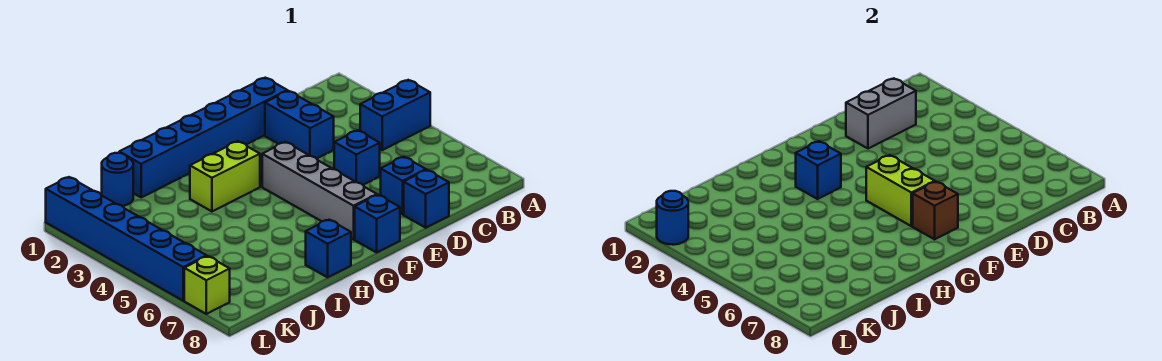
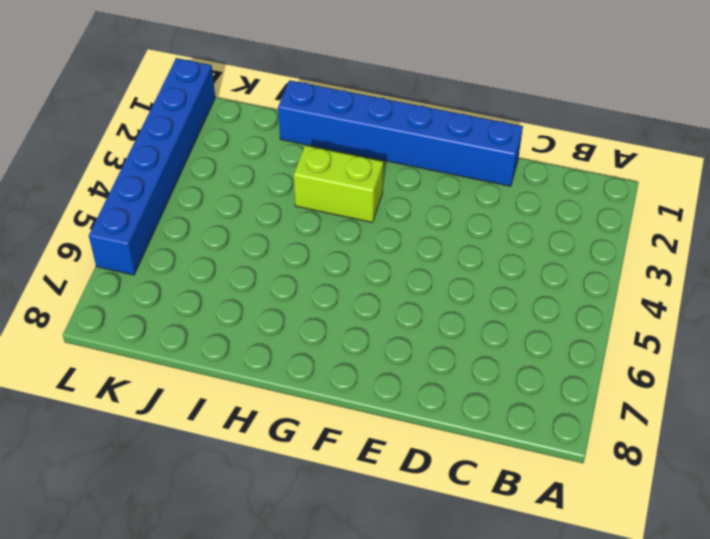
none -> blue 1x2 brick [360,80,430,150]
none -> blue 1x2 brick [265,91,334,159]
none -> blue 1x1 brick [334,130,380,185]

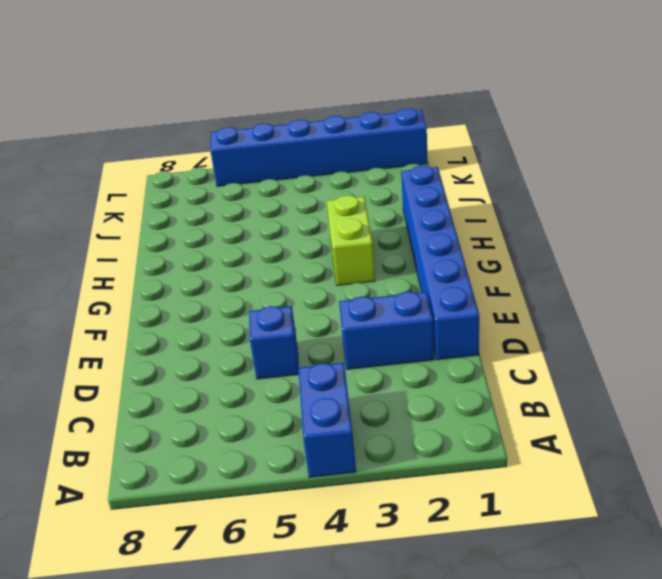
none -> blue 1x1 brick [381,157,426,214]
none -> blue 1x1 brick [404,170,449,228]
none -> grey 1x4 brick [262,142,377,239]

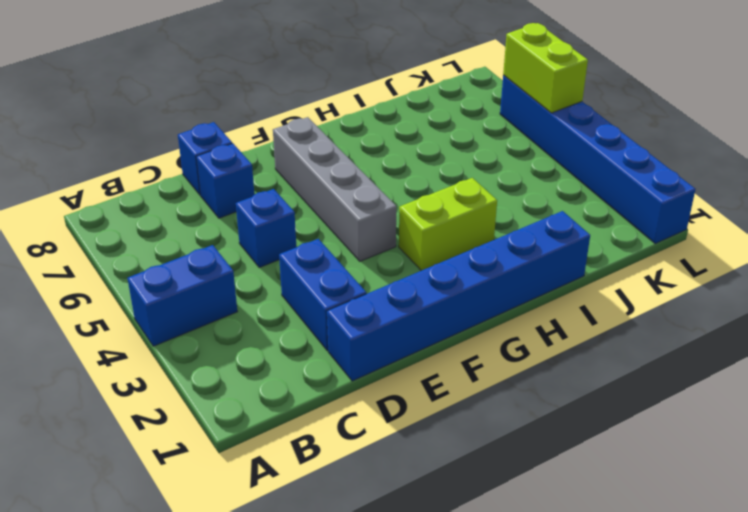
lime 1x2 brick [503,23,588,113] -> lime 1x2 brick moved to [866,155,935,226]
none -> blue 1x1 brick [355,195,400,252]
none -> blue 1x1 brick [306,220,351,277]
none -> blue 1x1 round brick [102,153,133,206]

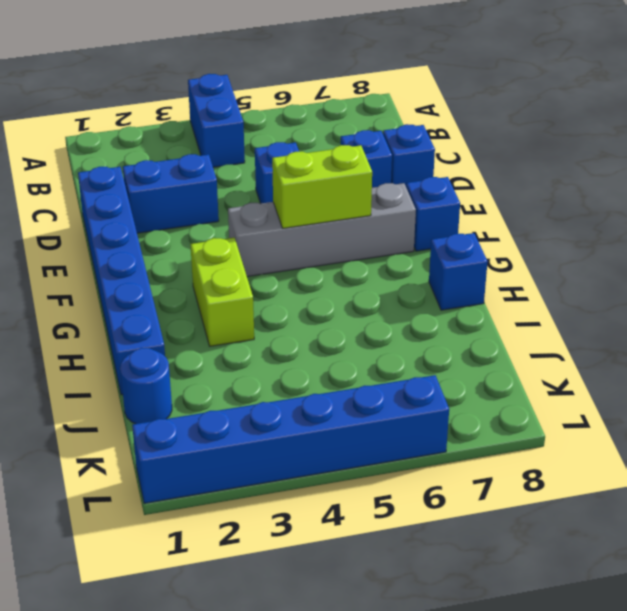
none -> lime 1x1 brick [184,256,230,314]
none -> grey 1x2 brick [846,78,916,149]
none -> brown 1x1 brick [913,181,958,239]

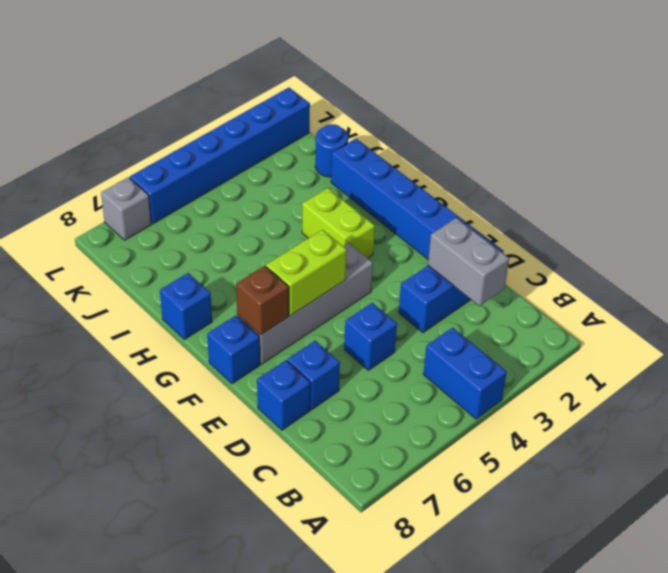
grey 1x1 brick [101,177,151,240] -> lime 1x1 brick [184,256,230,314]
none -> blue 1x1 brick [796,141,841,199]
none -> blue 1x1 round brick [657,191,688,245]

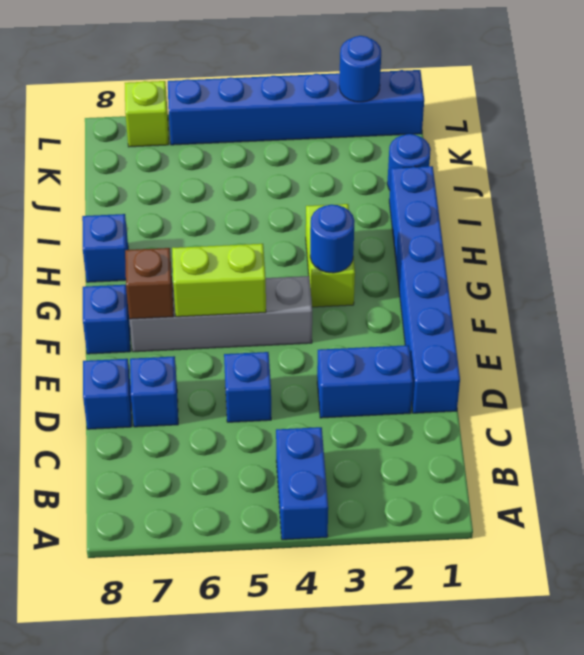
blue 1x1 round brick [310,205,355,273] -> blue 1x1 brick [796,141,841,199]
none -> grey 1x2 brick [846,78,916,149]

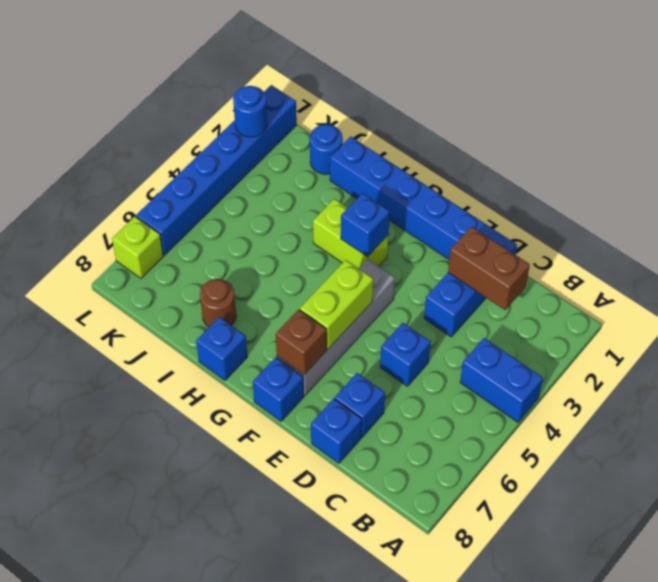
brown 1x2 brick [448,227,530,310] -> grey 1x2 brick [846,78,916,149]
brown 1x1 round brick [200,279,236,327] -> none

